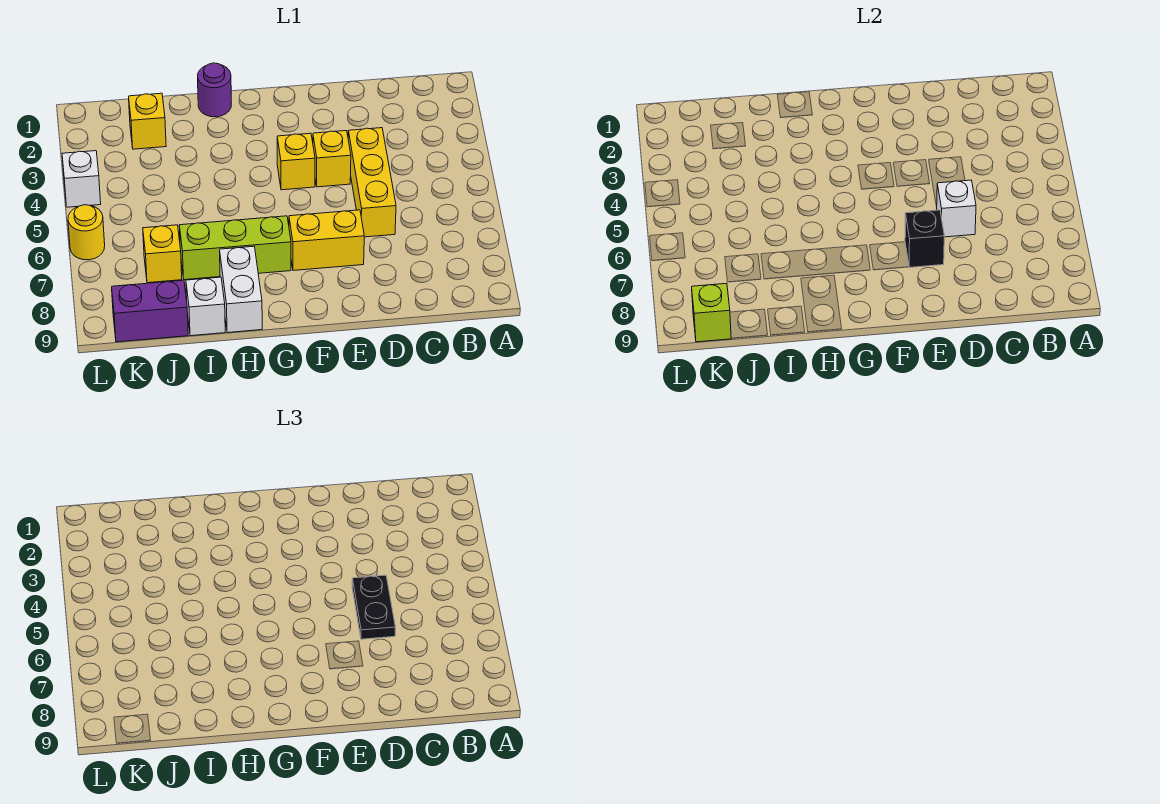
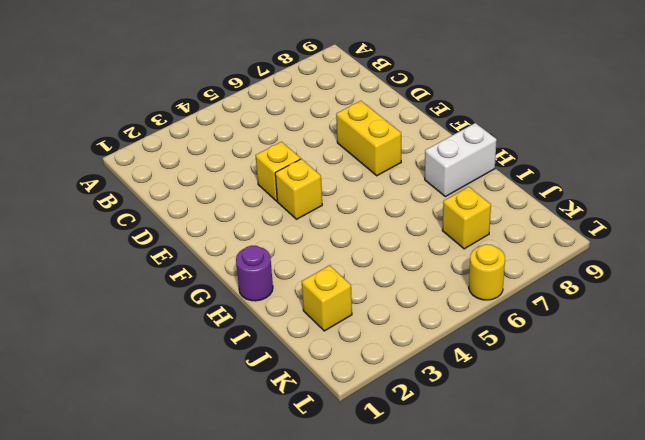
none -> yellow 1x3 brick [348,128,396,237]
none -> lime 1x3 brick [179,216,291,280]
none -> white 1x1 brick [186,277,225,336]

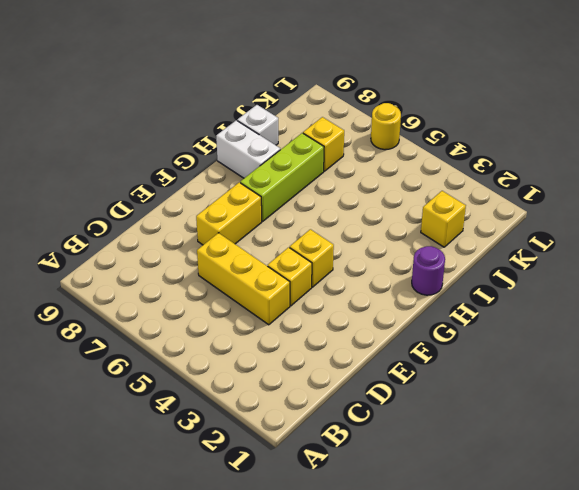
none -> purple 1x2 brick [112,280,188,342]
none -> white 1x1 brick [62,151,101,207]
none -> white 1x1 brick [937,180,976,237]

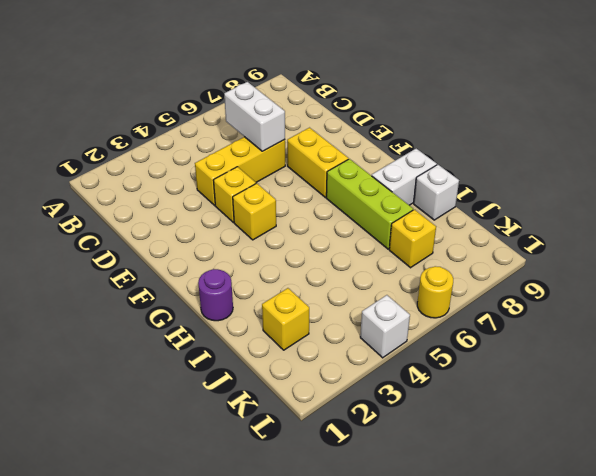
white 1x2 brick [224,82,285,151] -> white 1x1 brick [937,180,976,237]
none -> purple 1x2 brick [112,280,188,342]
none -> black 1x1 brick [905,210,944,267]
none -> lime 1x1 brick [692,283,731,342]

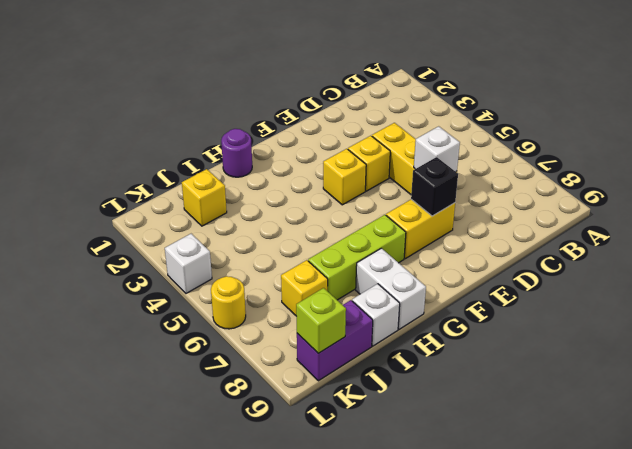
none -> black 1x2 plate [352,575,395,639]

